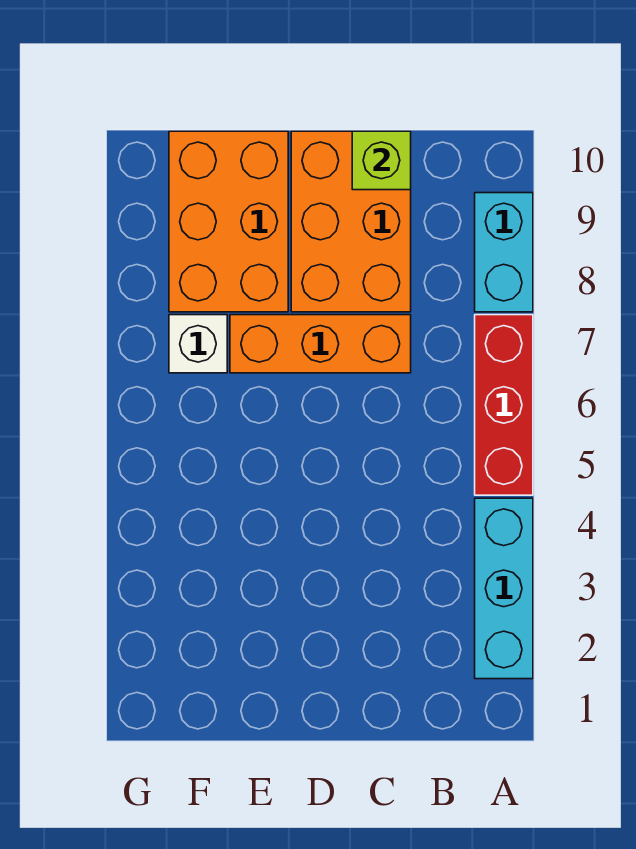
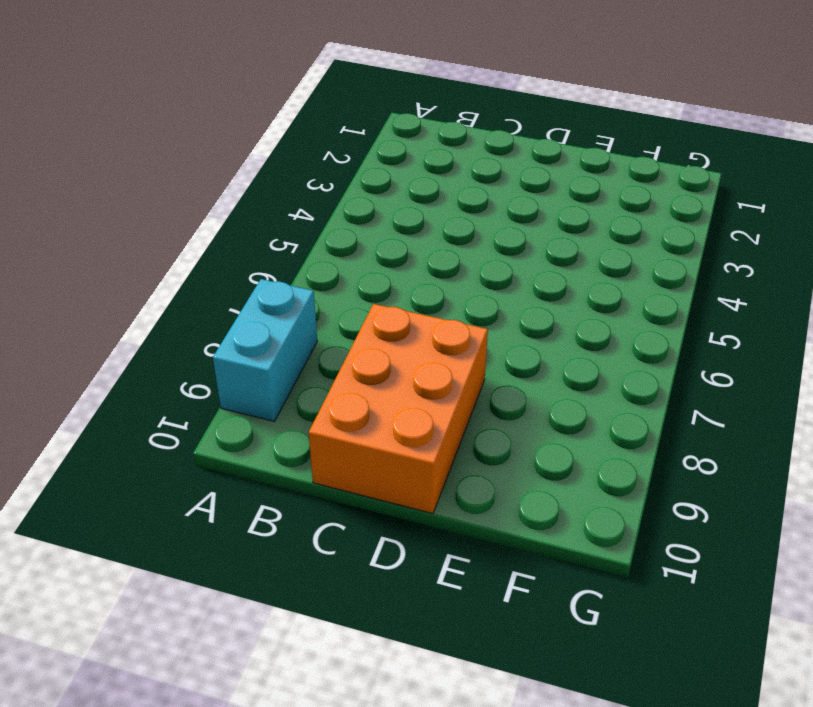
none -> cyan 1x3 brick [475,498,533,679]
none -> red 1x3 brick [475,315,533,495]

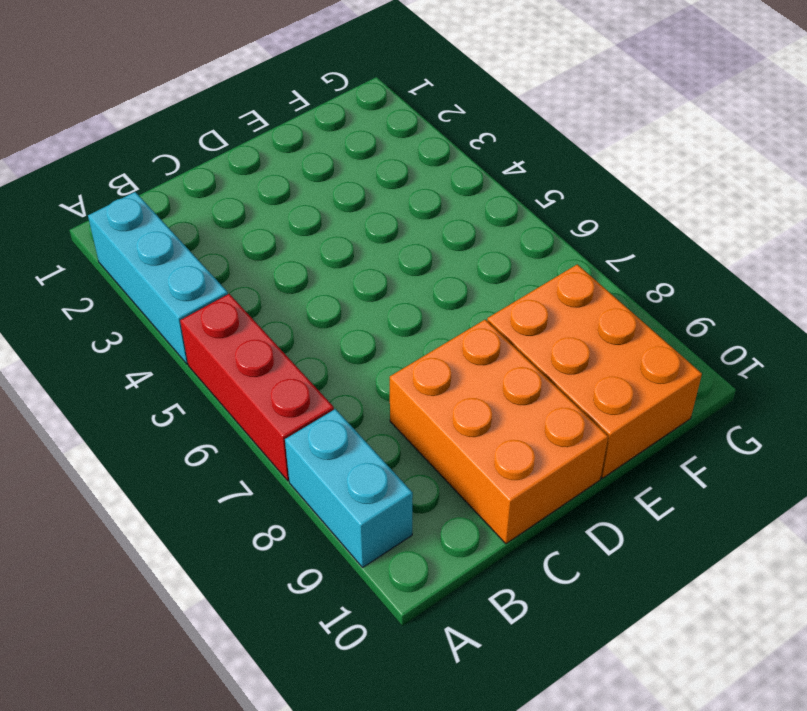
none -> orange 1x3 brick [230,315,411,373]
none -> white 1x1 brick [169,315,227,373]

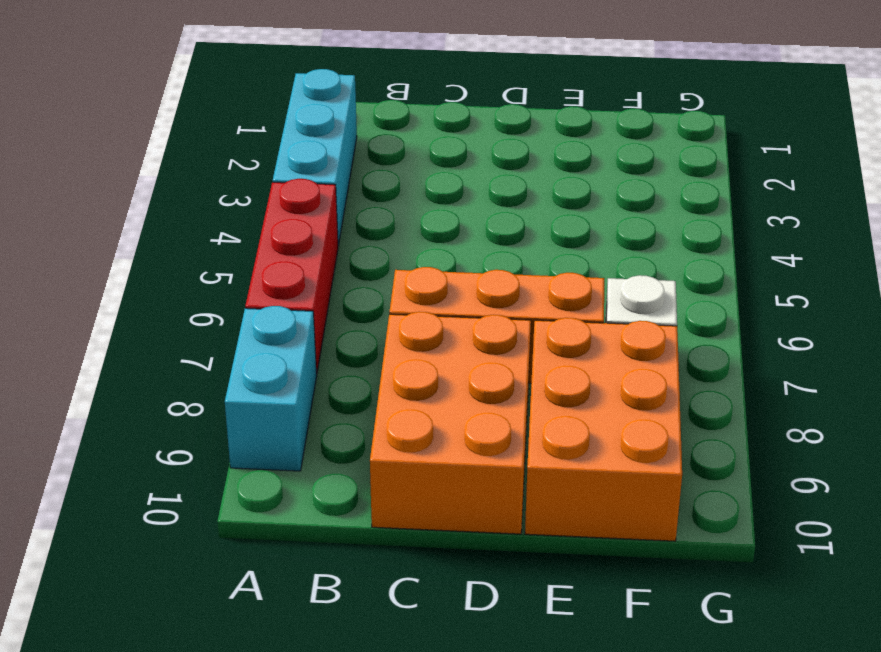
none -> lime 1x1 brick [352,131,411,190]

